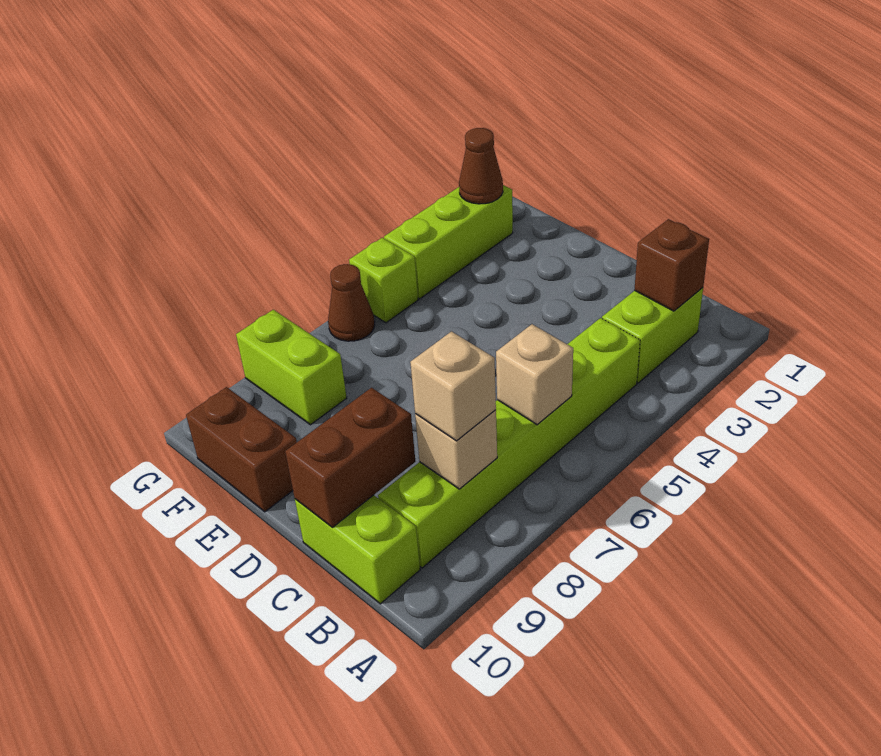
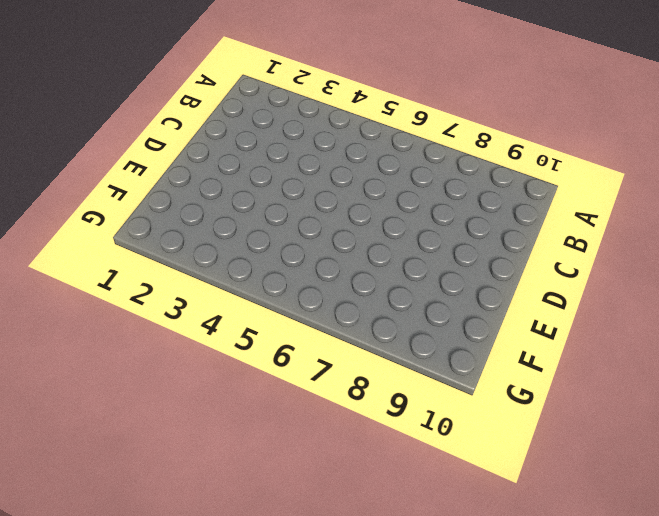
none -> lime 1x2 brick [602,288,703,383]
none -> lime 1x6 brick [378,318,640,568]
none -> lime 1x2 brick [295,495,420,604]

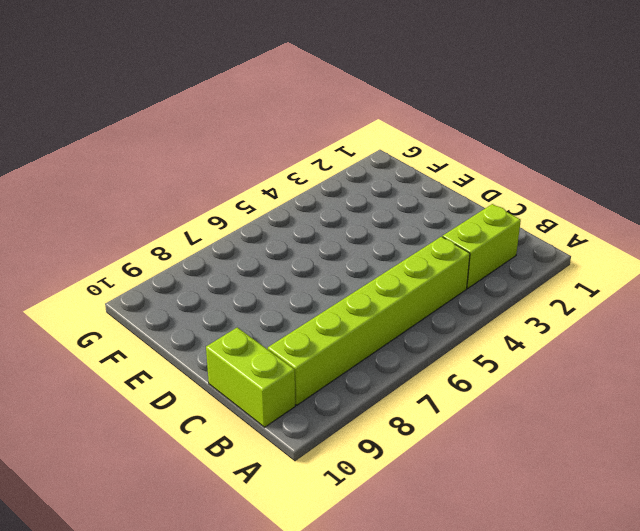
none -> brown 1x2 brick [186,387,297,512]
none -> lime 1x2 brick [236,310,347,425]
none -> lime 1x3 brick [384,185,513,299]

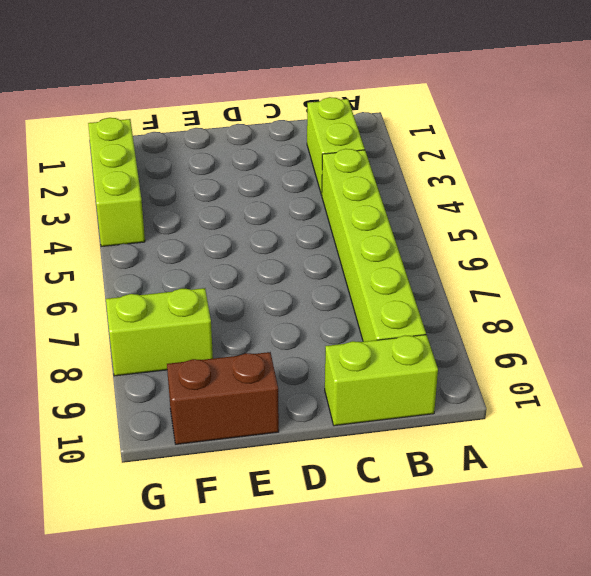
none -> lime 1x1 brick [349,238,418,323]
none -> brown 1x1 cone [328,264,375,341]
none -> brown 1x1 brick [634,219,709,311]

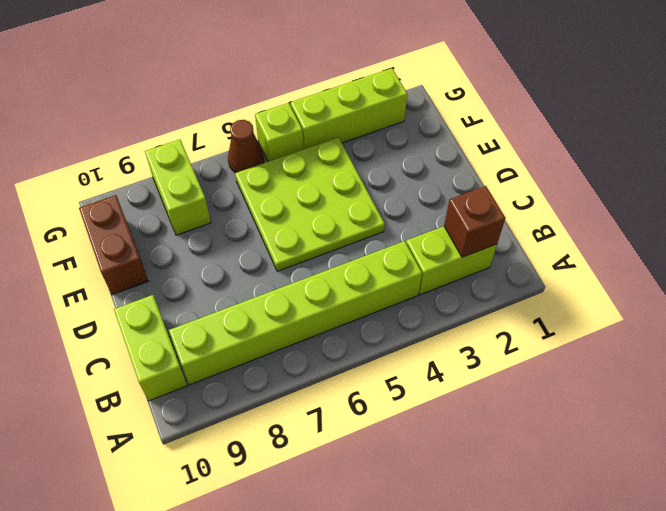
lime 3x3 plate [235,137,385,271] -> none
none -> tan 1x1 brick [496,324,573,425]
none -> tan 1x1 brick [415,410,497,489]
none -> brown 1x2 brick [285,388,415,527]

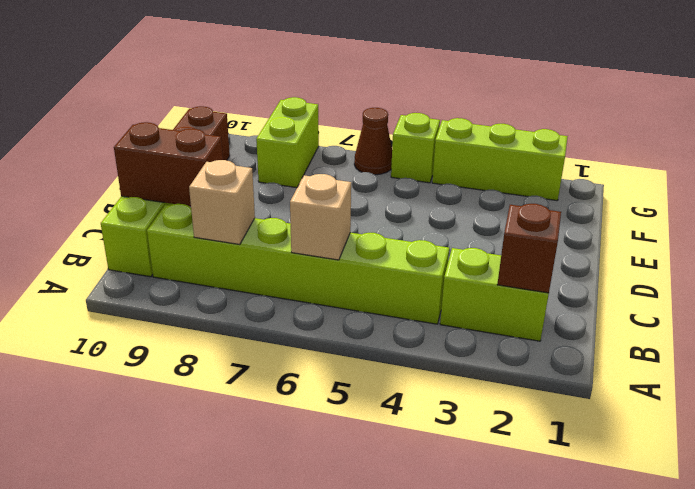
none -> brown 1x1 cone [459,128,503,204]
none -> tan 1x1 brick [410,331,496,441]

